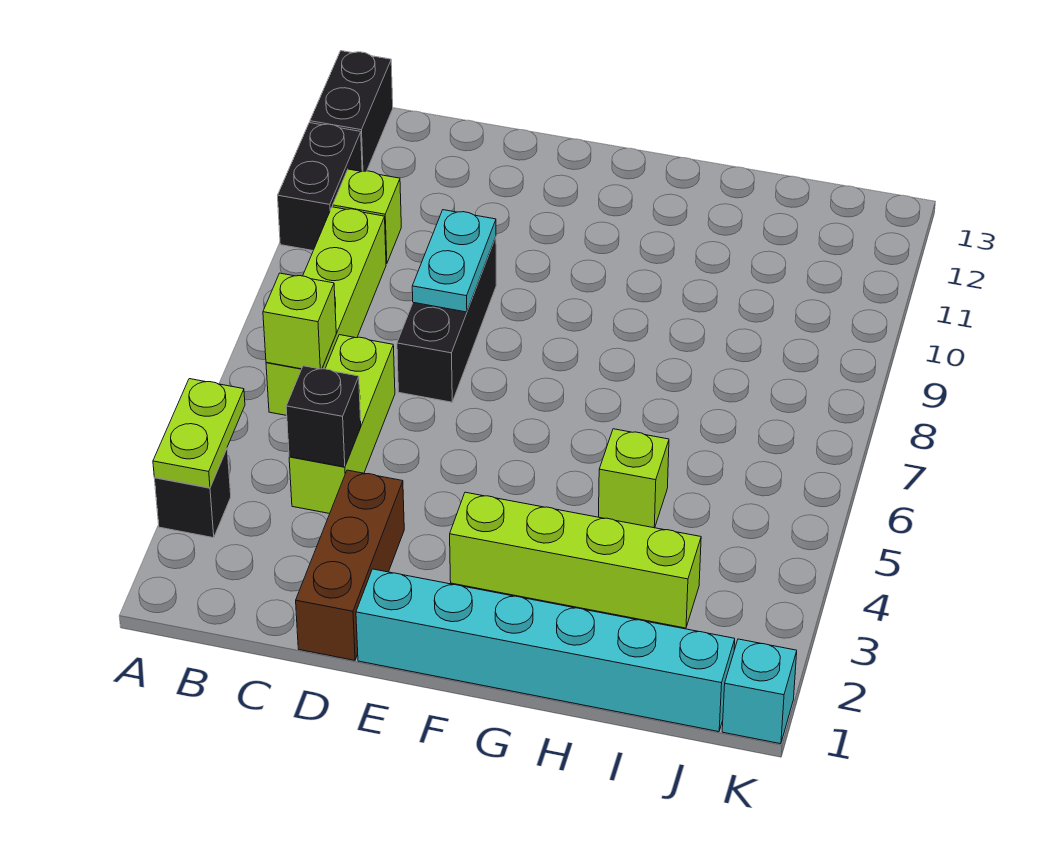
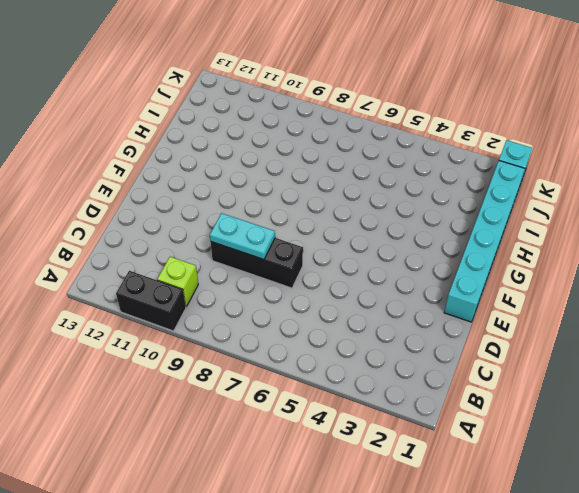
none -> black 1x1 brick [154,449,231,538]
none -> black 1x2 brick [310,51,393,171]
none -> lime 1x4 brick [266,207,386,415]

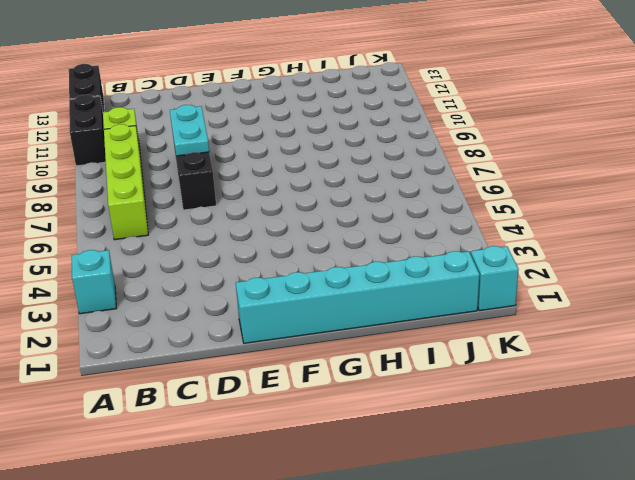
cyan 1x1 brick [72,250,116,314] -> black 1x1 brick [154,449,231,538]
none -> lime 1x3 brick [289,335,395,514]
none -> brown 1x3 brick [296,470,404,660]
none -> lime 1x4 brick [450,492,701,628]

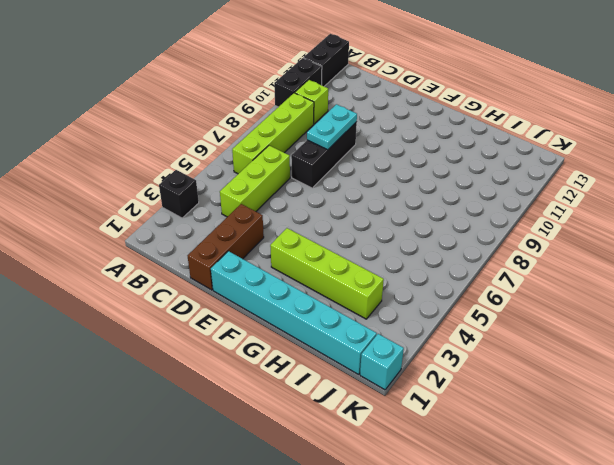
none -> lime 1x1 brick [599,429,669,528]
none -> lime 1x2 plate [153,379,245,488]
none -> lime 1x1 brick [263,273,336,369]

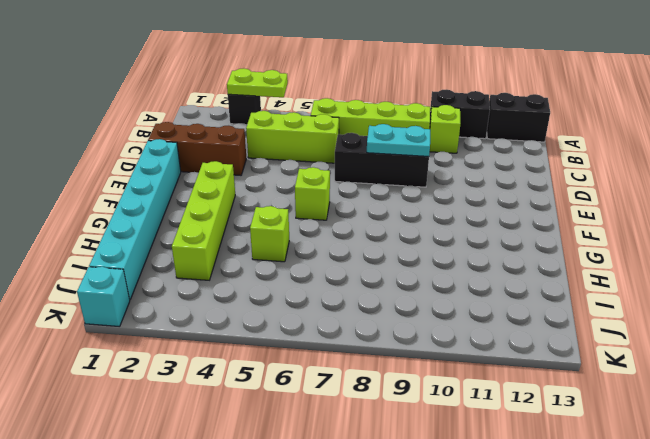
lime 1x1 brick [295,167,330,220] -> lime 1x1 brick moved to [263,273,336,369]
none -> black 1x1 brick [286,366,361,467]

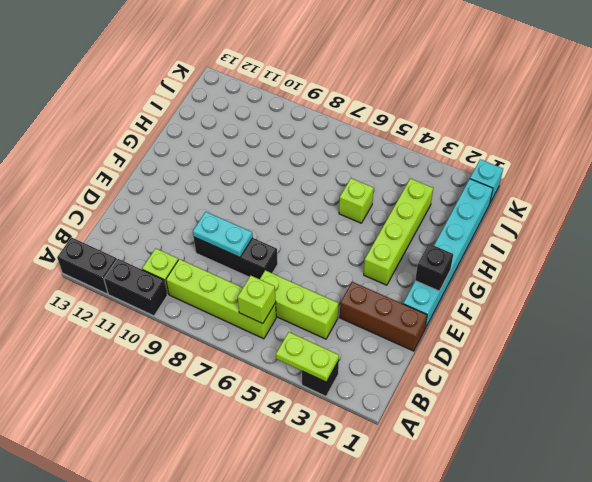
black 1x1 brick [415,244,453,291] -> black 1x1 brick moved to [286,366,361,467]

